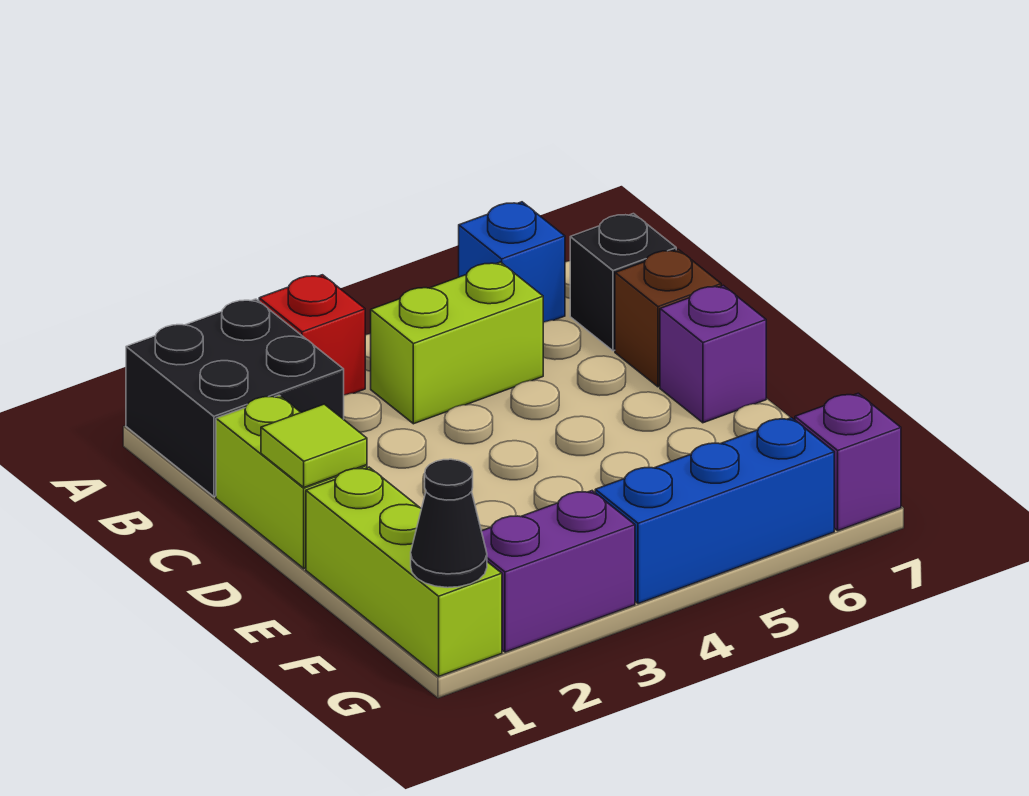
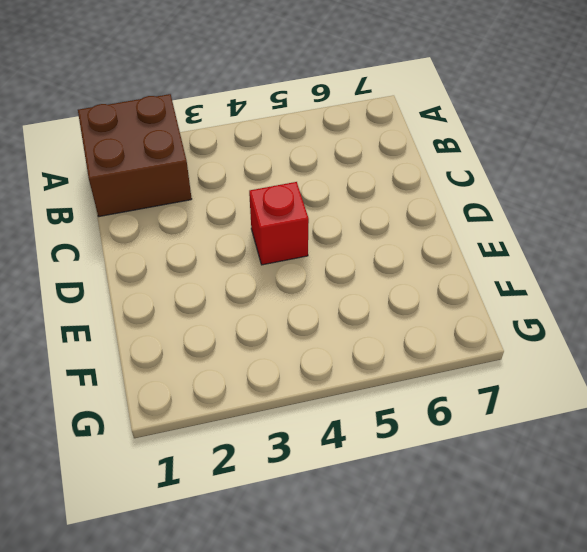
brown 2x2 brick [78,94,192,217] -> black 2x2 brick [126,299,344,497]
red 1x1 brick [249,182,309,265] -> red 1x1 brick moved to [259,275,365,395]
none -> blue 1x1 brick [459,202,565,322]
none -> lime 1x2 brick [371,262,543,424]
none -> black 1x1 brick [570,214,676,351]

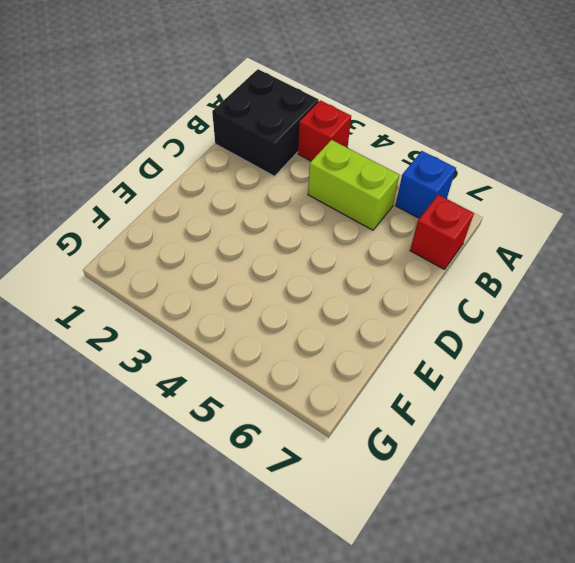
red 1x1 brick [410,195,474,270] -> black 1x1 brick [570,214,676,351]
none -> lime 1x2 brick [216,395,367,568]
none -> brown 1x1 brick [615,249,721,387]
none -> purple 1x1 brick [660,285,766,423]

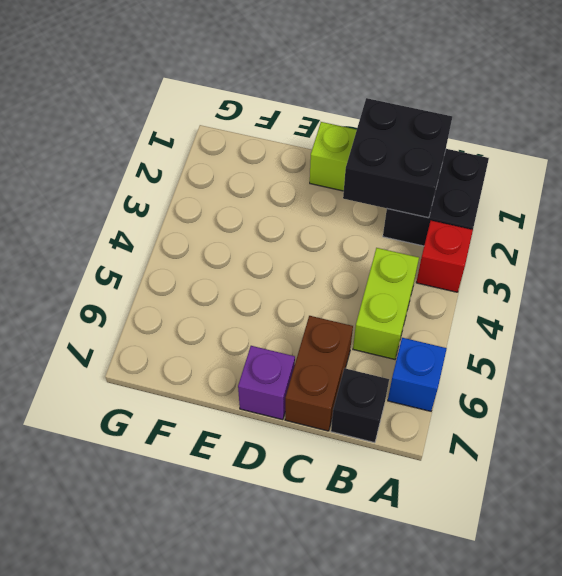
black 2x2 brick [343,98,452,218] -> none
brown 1x2 brick [285,316,353,431] -> brown 1x1 brick [615,249,721,387]
none -> lime 1x3 brick [306,467,502,676]
none -> purple 1x2 brick [482,491,635,652]
none -> blue 1x3 brick [595,418,834,604]

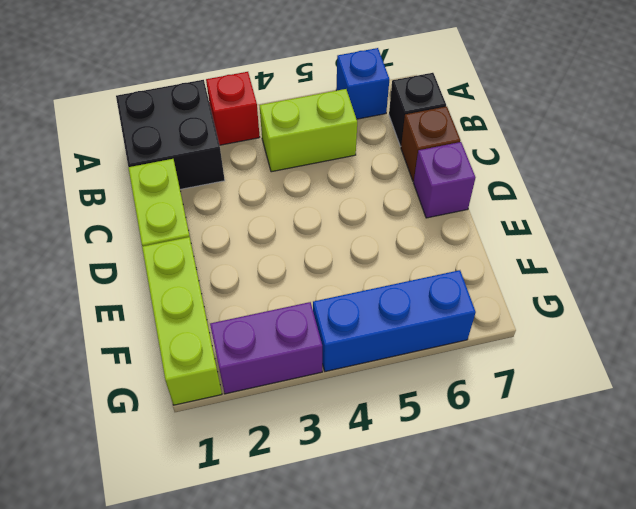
none -> purple 1x1 brick [795,393,901,531]
none -> lime 1x1 tile [261,404,367,487]
none -> black 1x1 cone [411,459,487,588]

